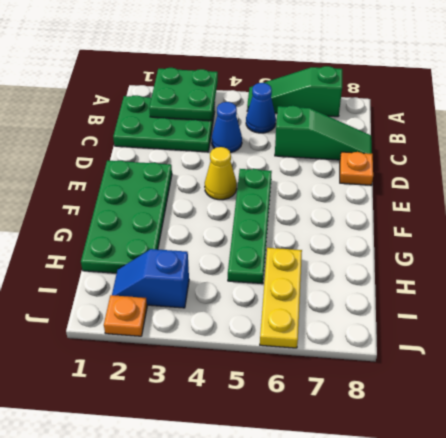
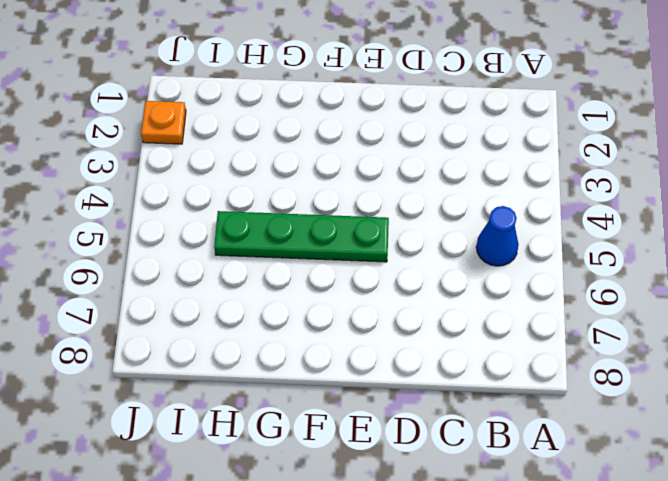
none -> green 1x3 slope [247,66,342,117]
none -> green 2x3 plate [113,95,215,152]
none -> blue 1x1 cone [212,102,242,153]

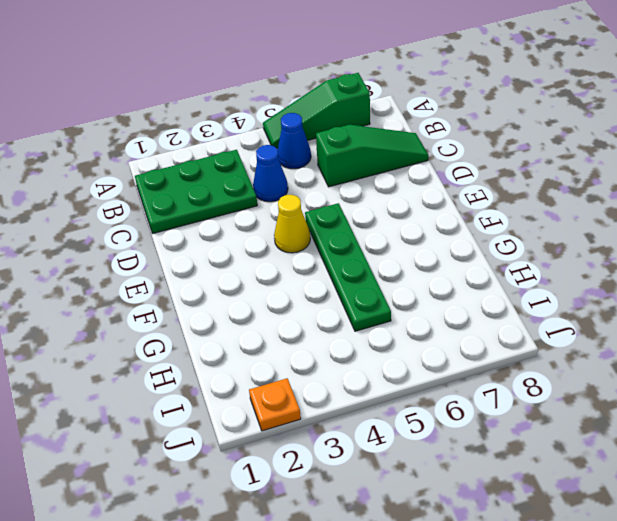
none -> orange 1x1 plate [340,152,373,185]
none -> green 2x4 plate [81,161,172,273]
none -> yellow 1x3 plate [260,248,302,348]

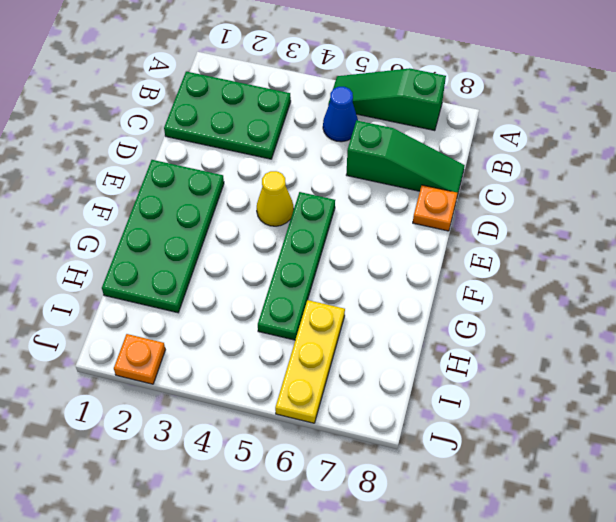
none -> blue 1x1 cone [212,102,242,153]
none -> blue 1x2 slope [112,249,189,308]
none -> green 2x2 plate [149,68,218,121]

